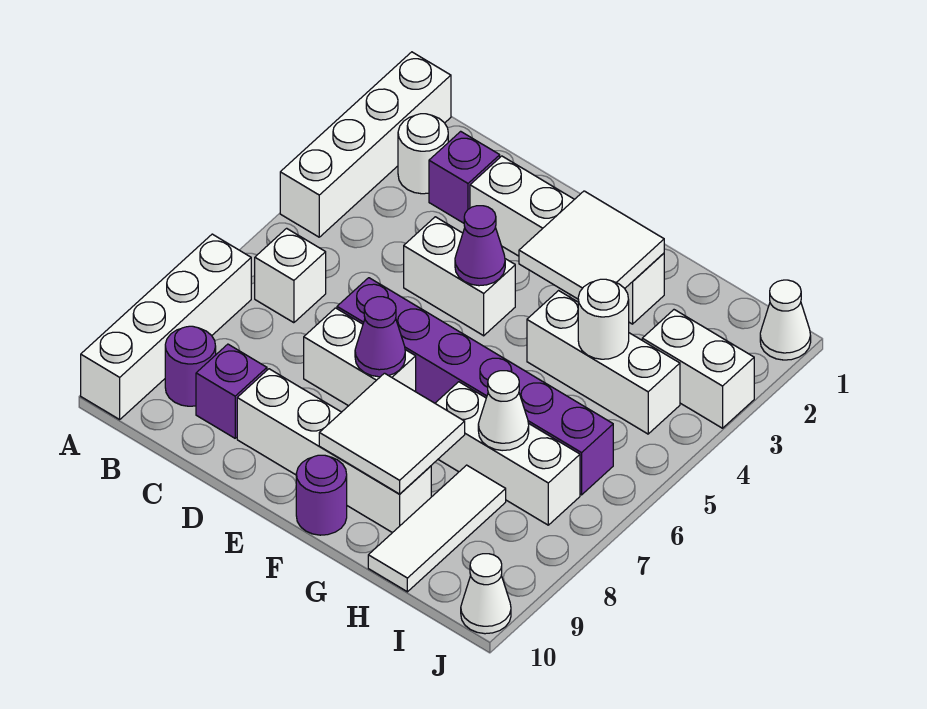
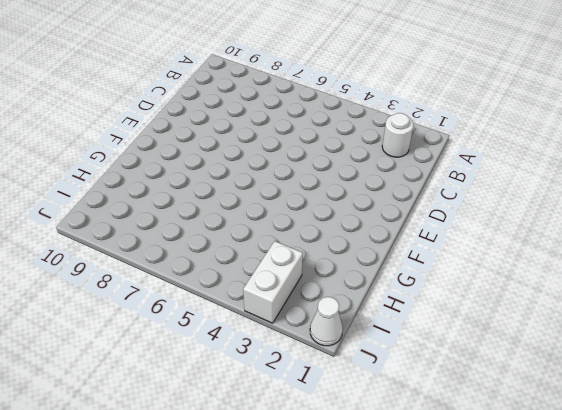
none -> white 1x4 brick [280,52,451,237]
none -> white 1x4 brick [81,234,251,419]
none -> white 1x1 brick [255,228,326,323]

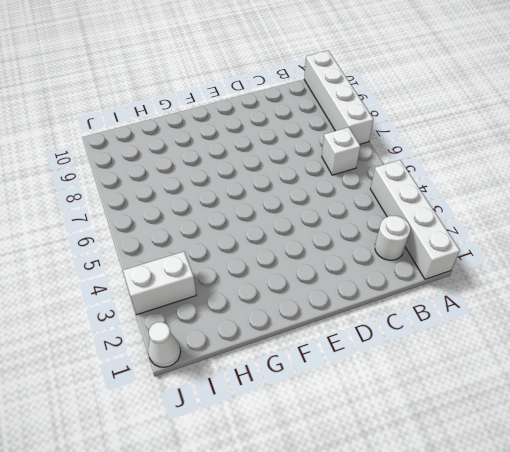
none -> purple 1x1 round brick [165,326,216,406]
none -> purple 1x1 brick [429,131,500,223]
none -> purple 1x1 brick [196,344,267,438]

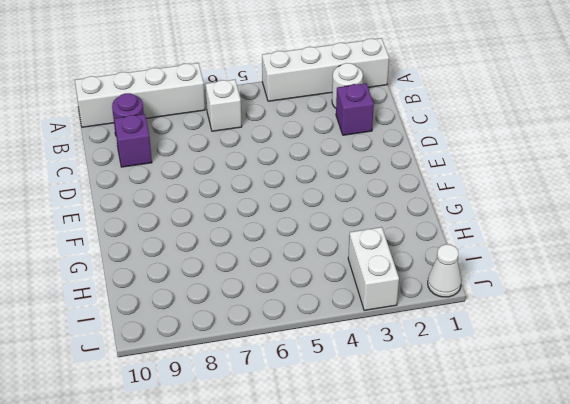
none -> white 1x4 brick [470,156,664,324]
none -> white 1x2 brick [404,217,515,336]
none -> purple 1x6 brick [337,278,613,495]

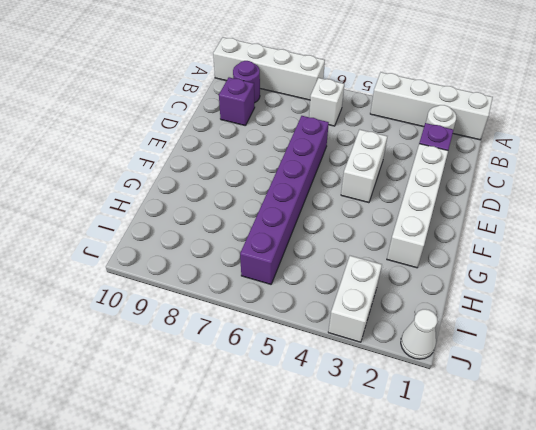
none -> white 1x2 brick [304,308,416,406]
none -> white 1x4 brick [237,369,431,533]
none -> purple 1x1 round brick [296,455,347,535]

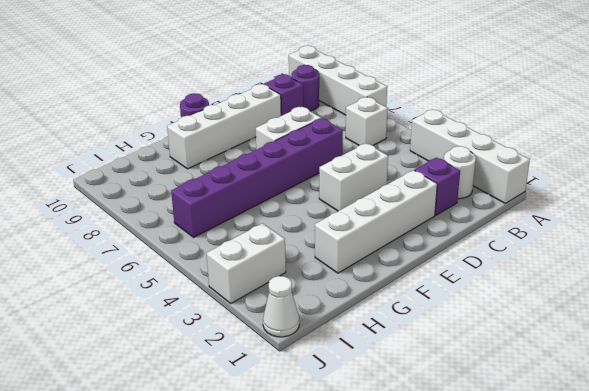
none -> white 1x3 brick [527,291,680,434]
none -> white 1x3 brick [435,382,580,525]
none -> white 1x3 tile [368,465,506,592]

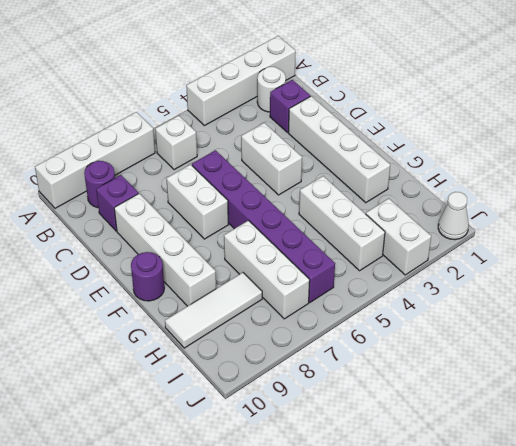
none -> white 1x1 cone [461,554,511,634]
none -> purple 1x1 cone [455,206,505,286]
none -> purple 1x1 cone [355,297,405,377]

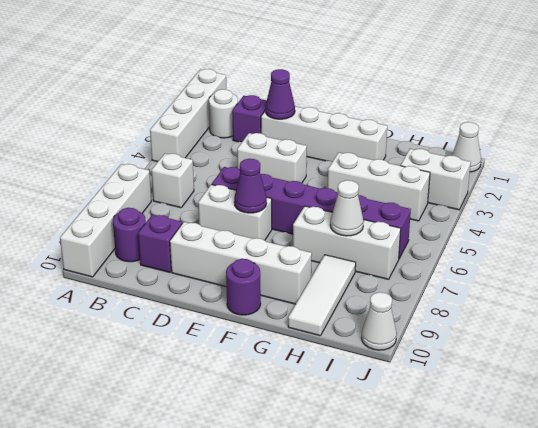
purple 1x1 cone [265,69,295,119] -> purple 1x1 cone moved to [455,206,505,286]
none -> white 2x2 tile [519,191,664,299]
none -> white 2x2 tile [319,373,465,494]
none -> white 1x1 round brick [578,279,629,359]

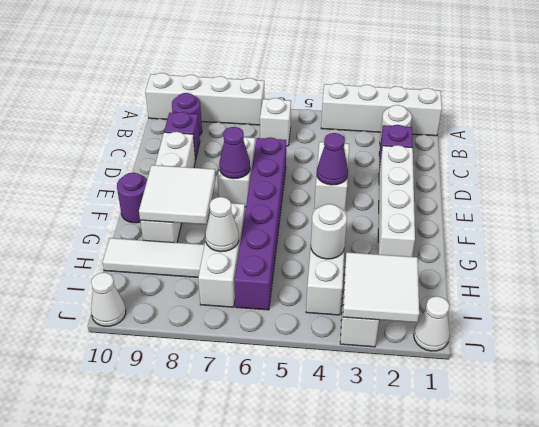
white 2x2 tile [343,252,419,323] -> white 2x2 tile moved to [519,191,664,299]

